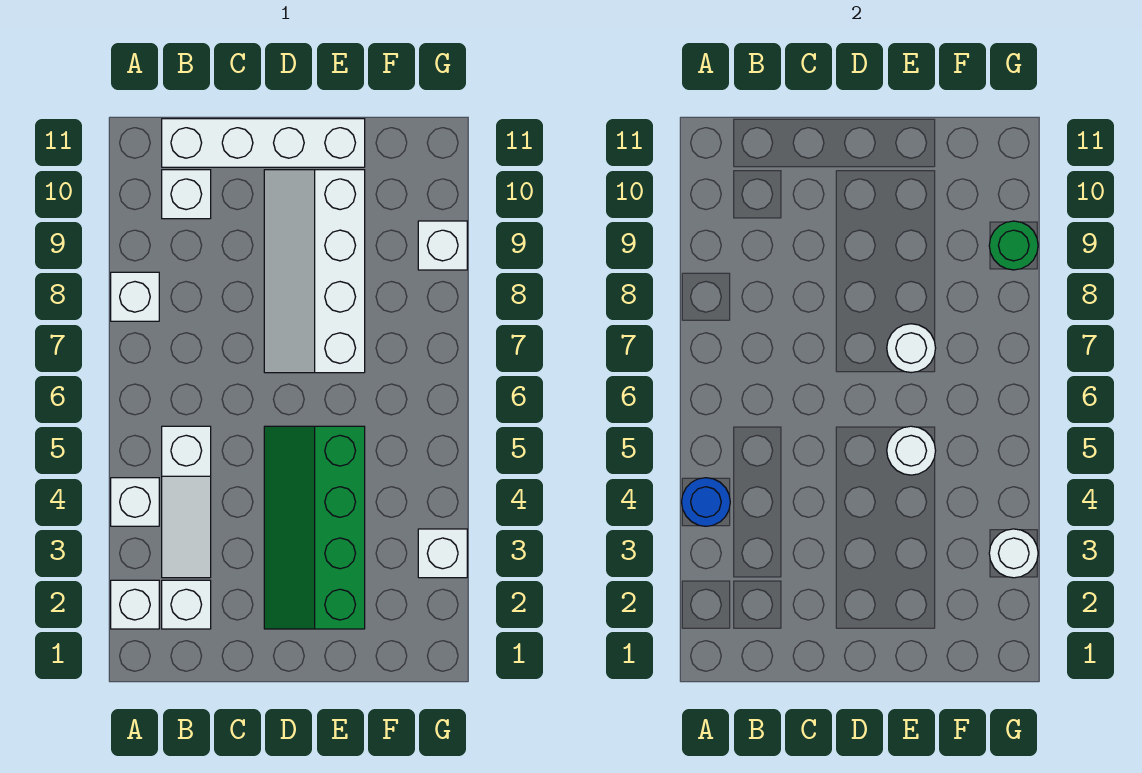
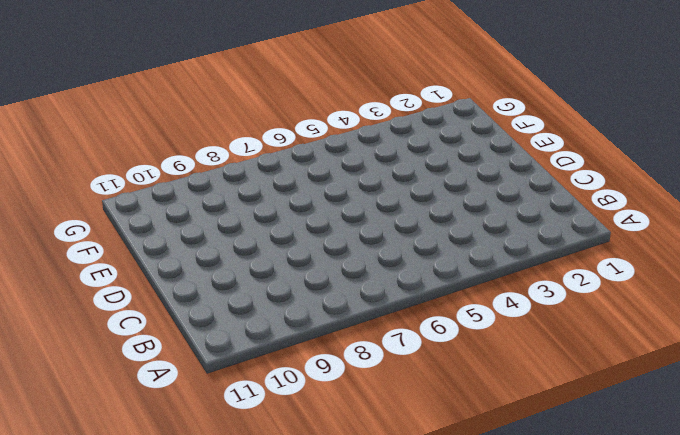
none -> white 1x1 brick [111,580,159,629]
none -> white 1x1 brick [111,478,159,526]
none -> white 1x1 brick [111,272,159,321]

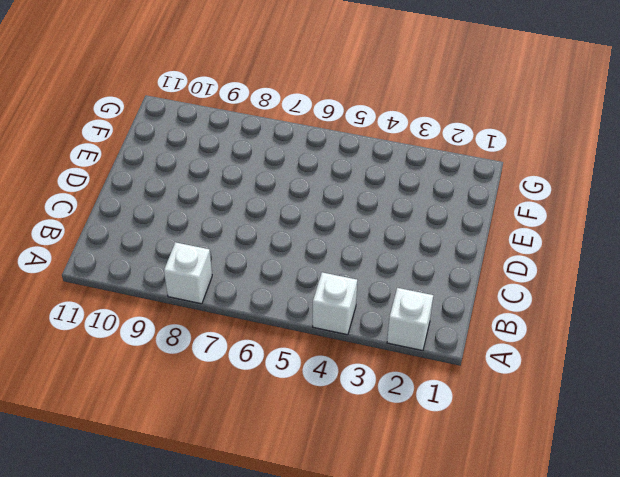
none -> white 1x1 brick [162,580,211,629]
none -> white 1x3 slope [162,426,211,578]
none -> white 1x1 brick [162,170,211,219]

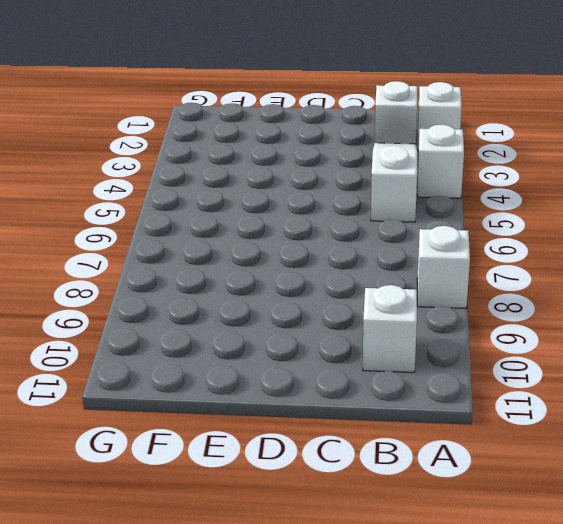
none -> white 1x4 brick [162,119,365,167]
none -> green 2x4 slope [264,426,365,629]
none -> white 2x4 slope [264,170,365,373]

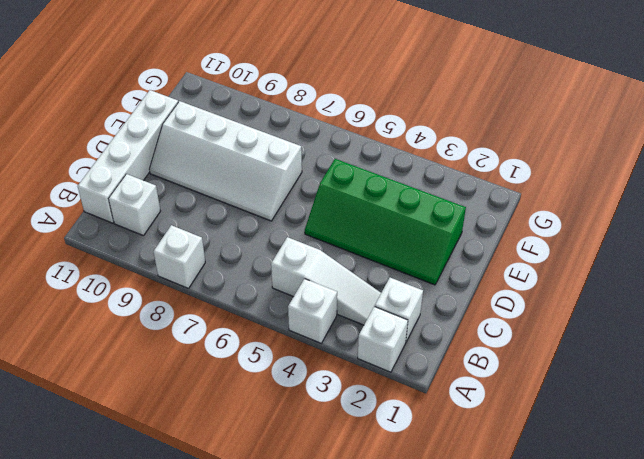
none -> white 1x1 brick [418,529,467,578]
none -> white 1x1 brick [418,221,467,270]
none -> blue 1x1 round brick [682,478,730,526]

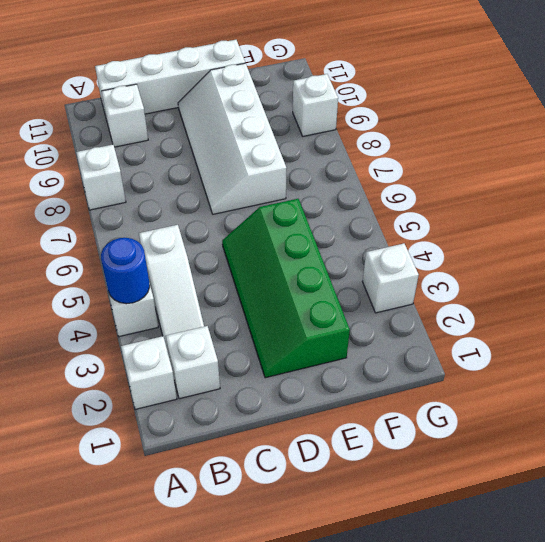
none -> white 1x1 round brick [887,426,936,475]
none -> white 1x1 round brick [887,324,936,373]
none -> white 1x1 round brick [989,529,1038,578]

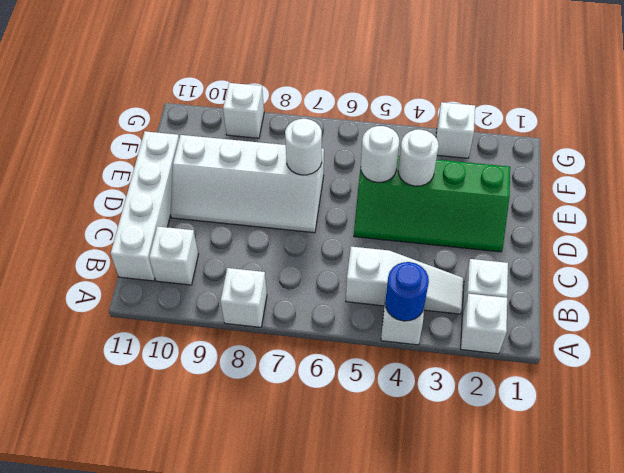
white 1x1 round brick [398,130,439,186] -> white 1x1 round brick moved to [989,529,1038,578]
none -> green 1x1 round brick [989,221,1038,270]

